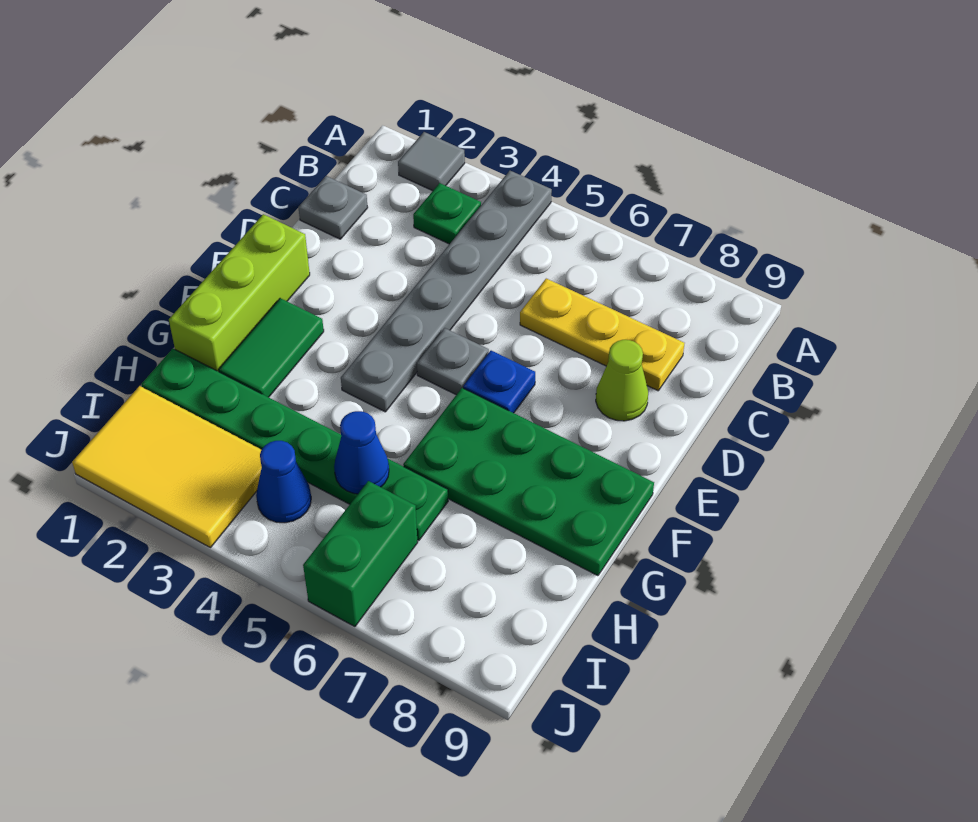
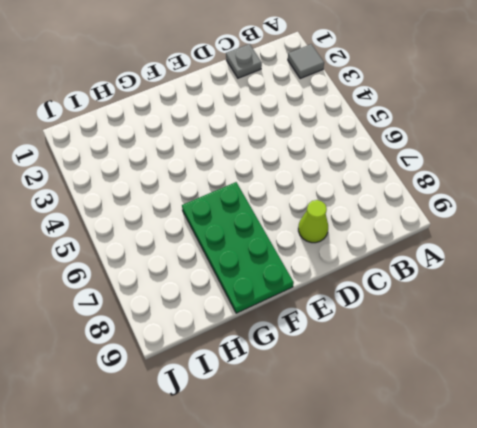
none -> grey 1x6 plate [341,171,552,412]
none -> green 1x1 plate [413,183,481,244]
none -> yellow 1x3 plate [520,279,685,391]

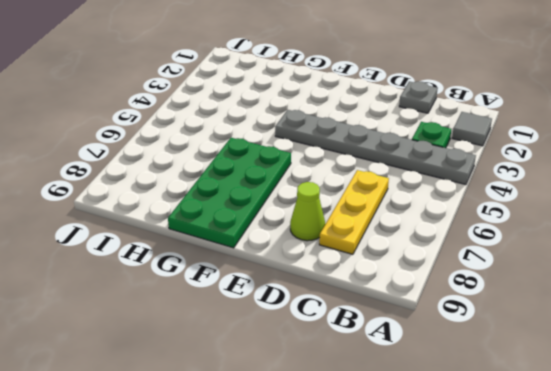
none -> lime 1x3 brick [169,214,310,372]
none -> grey 1x1 plate [417,328,489,395]
none -> blue 1x1 plate [463,351,535,413]

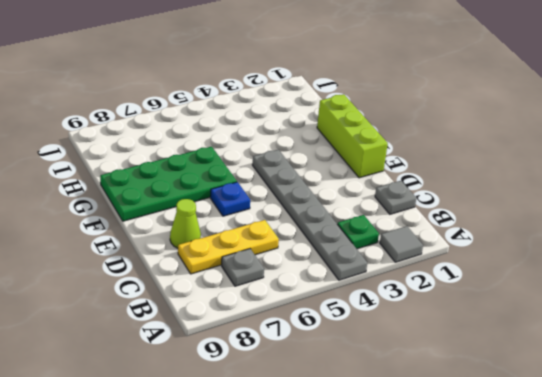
grey 1x1 plate [222,249,264,286] -> grey 1x1 plate moved to [417,328,489,395]
none -> green 1x2 tile [219,298,324,397]
none -> green 1x6 plate [141,349,448,540]
none -> yellow 2x3 tile [72,386,262,548]

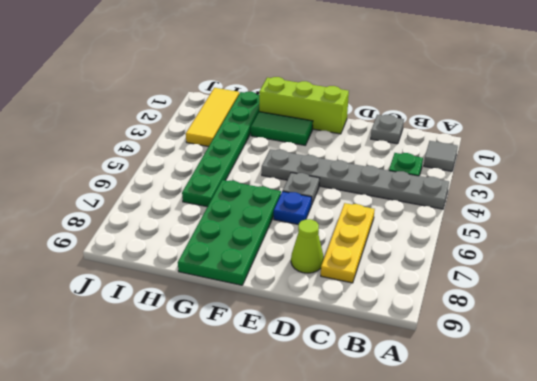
yellow 1x3 tile [186,88,239,147] -> yellow 2x3 tile [72,386,262,548]
none -> blue 1x1 cone [256,441,311,523]
none -> green 1x2 brick [303,481,418,627]
none -> blue 1x1 cone [334,411,389,494]

